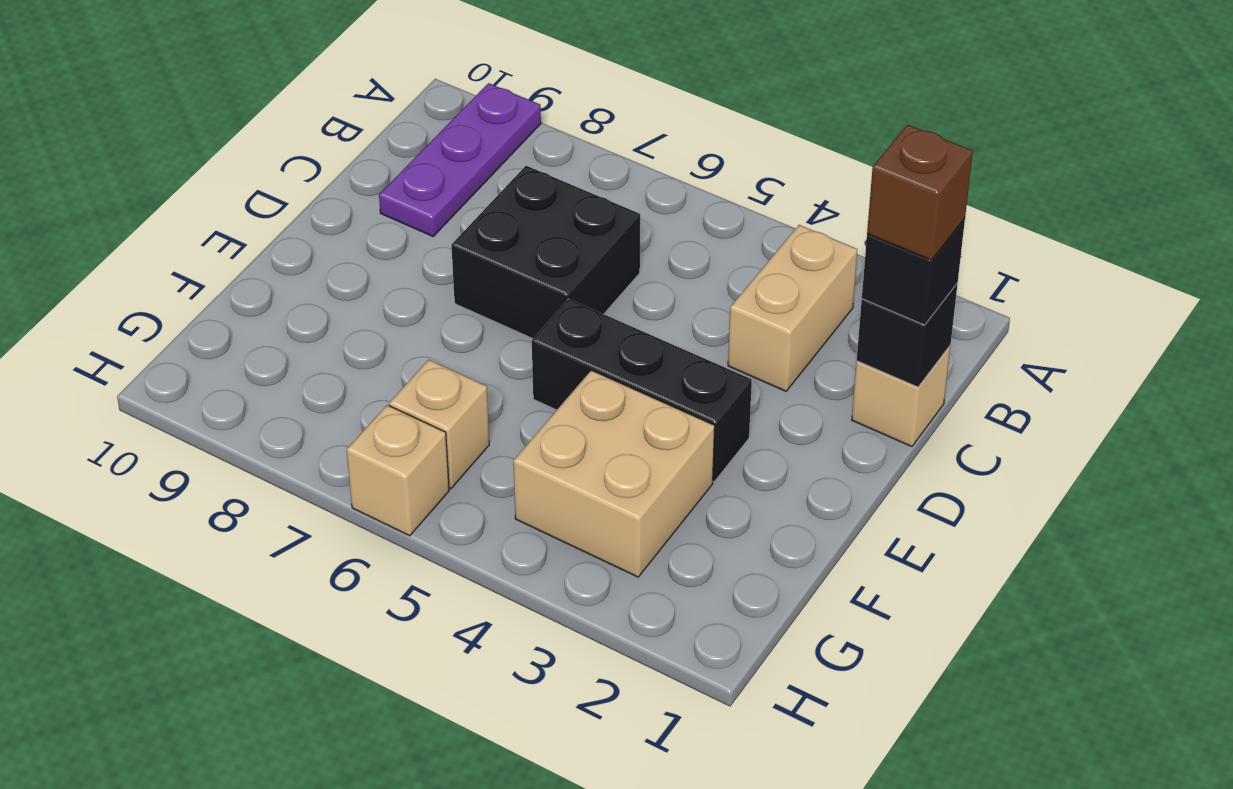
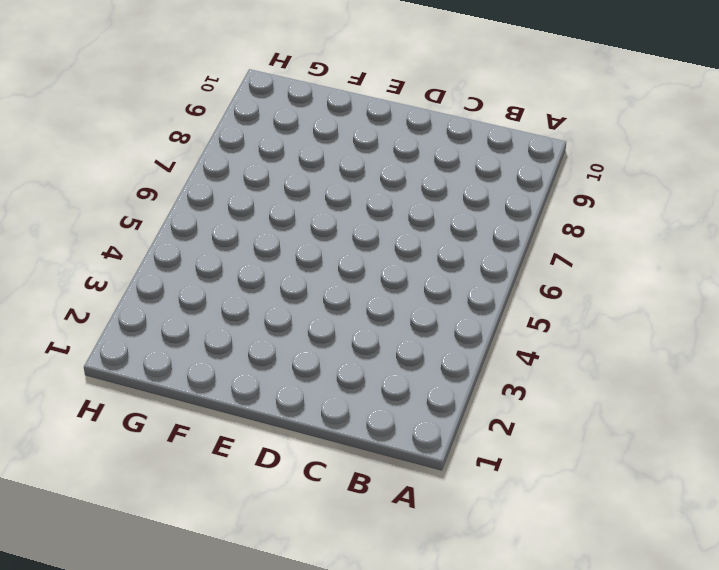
none -> purple 1x3 plate [379,83,541,236]
none -> tan 1x2 brick [728,225,857,391]

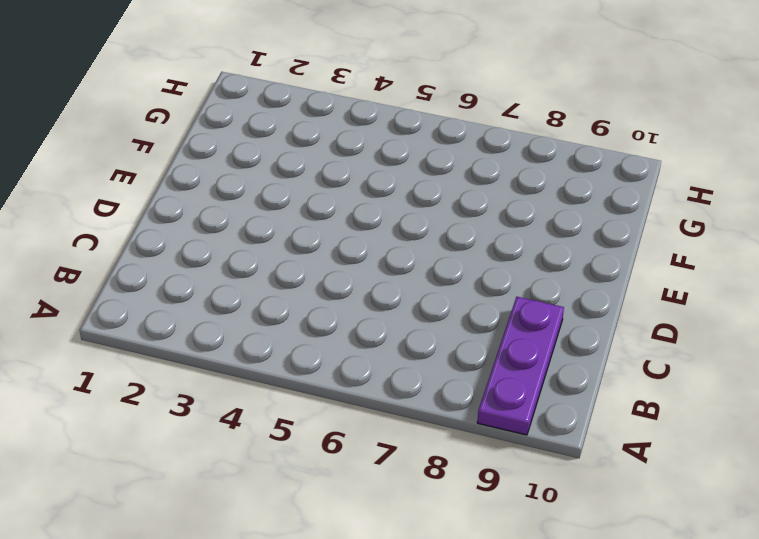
none -> tan 1x2 brick [728,225,857,391]
none -> tan 1x1 brick [852,346,950,447]

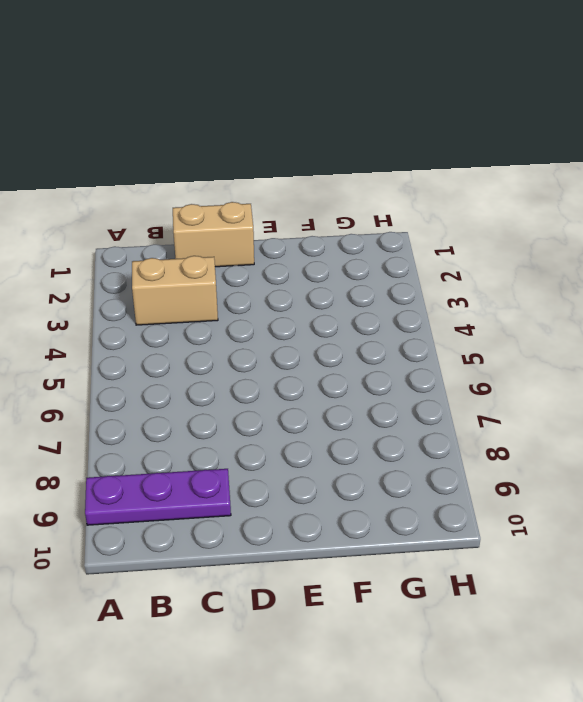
tan 1x2 brick [173,202,254,267] -> tan 1x1 brick [852,346,950,447]
none -> black 2x2 brick [451,166,640,339]
none -> black 1x3 brick [532,299,752,481]

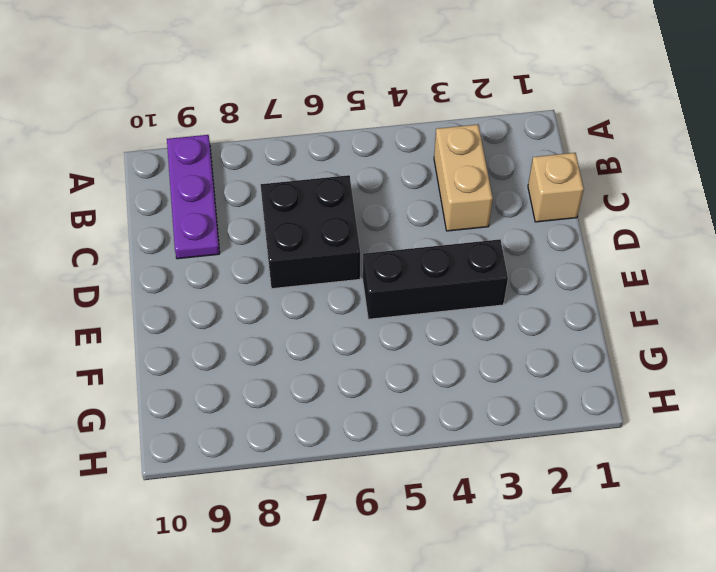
none -> tan 2x2 brick [513,370,715,577]
none -> tan 1x1 brick [389,360,489,488]

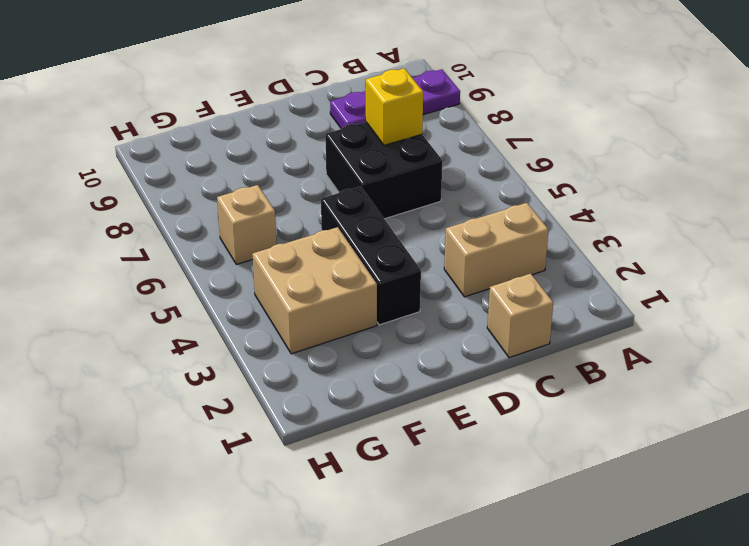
yellow 1x1 brick [366,68,423,145] -> none
none -> tan 1x1 brick [346,405,449,536]
none -> black 1x1 brick [857,283,958,387]

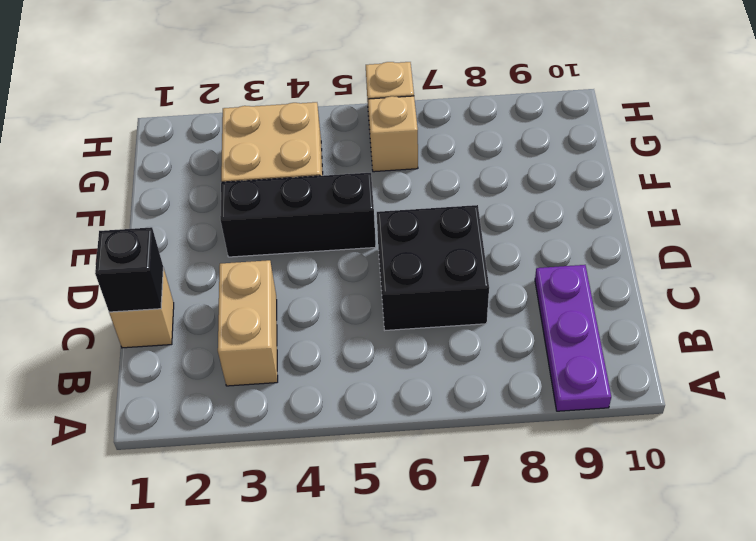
none -> black 1x1 brick [862,218,965,325]
none -> brown 1x1 brick [867,125,973,260]

